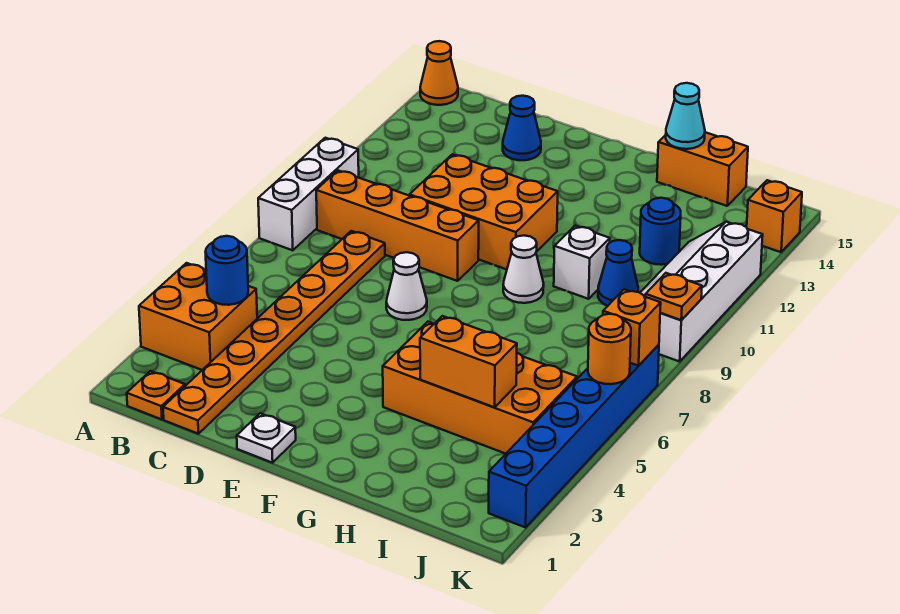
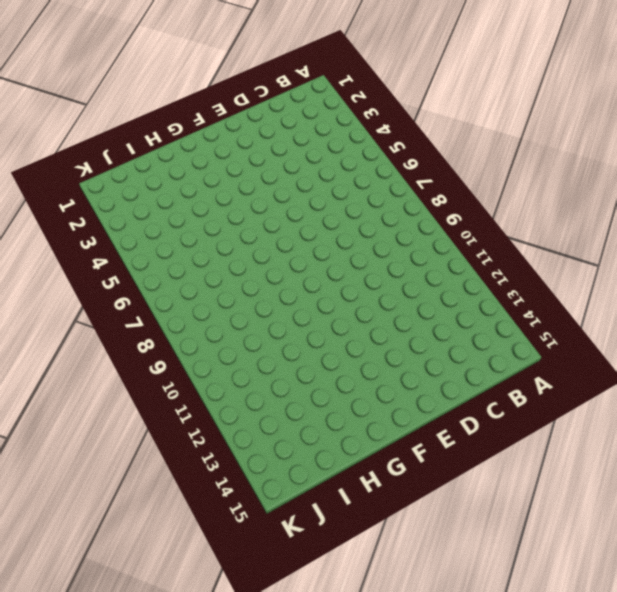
none -> orange 2x2 brick [139,263,257,370]
none -> white 1x3 brick [258,138,359,250]
none -> orange 1x1 cone [420,41,458,105]

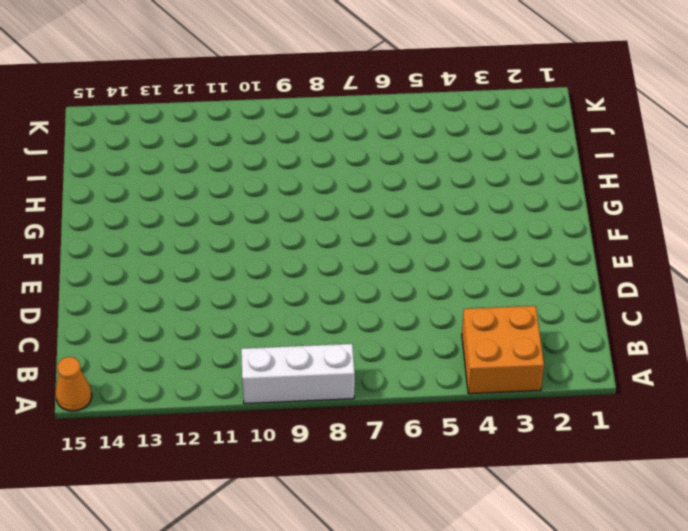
none -> orange 1x1 plate [127,371,185,419]
none -> orange 1x4 brick [316,170,479,281]
none -> orange 1x8 plate [163,231,385,434]

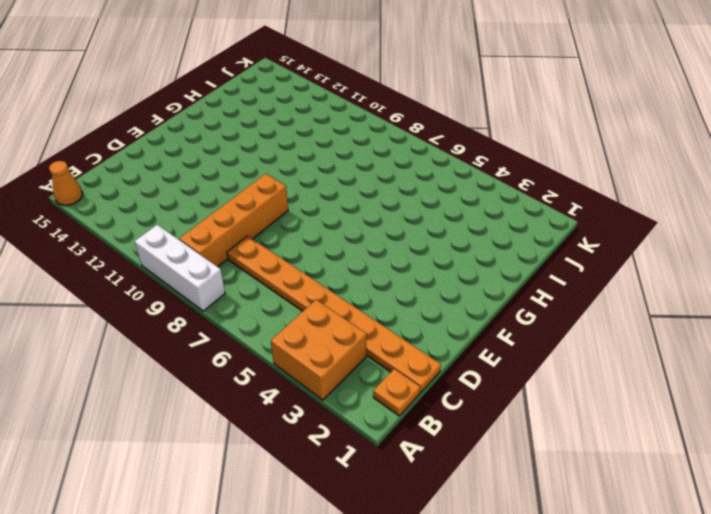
none -> orange 2x3 brick [410,154,558,269]
none -> blue 1x1 cone [503,96,541,160]
none -> white 1x1 plate [237,413,296,463]

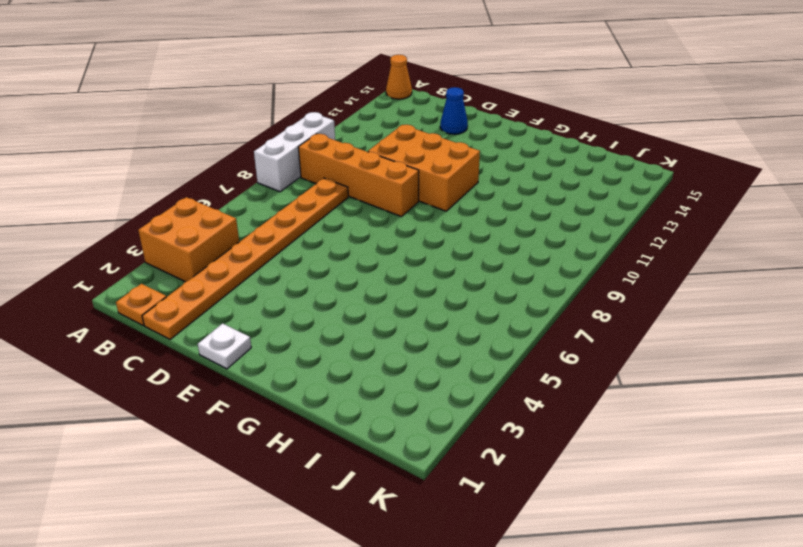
none -> white 1x1 cone [386,252,427,320]
none -> orange 2x4 brick [383,322,577,454]
none -> white 1x1 cone [503,236,544,303]

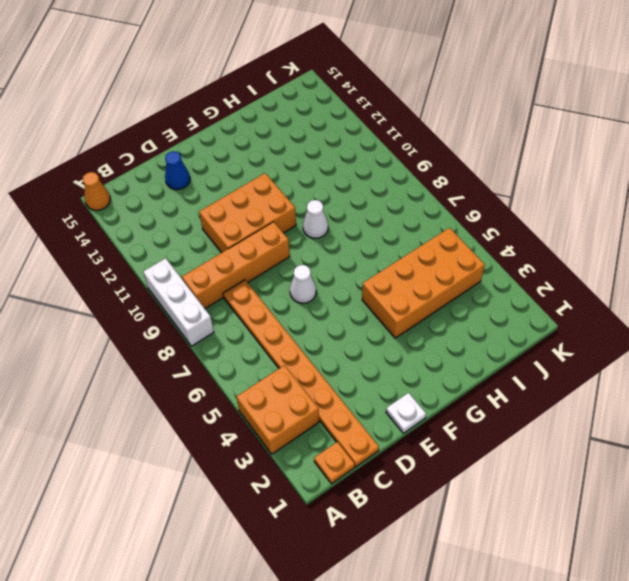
none -> white 1x1 brick [554,226,610,299]
none -> orange 1x2 brick [657,132,748,206]
none -> blue 1x1 cone [598,240,638,306]

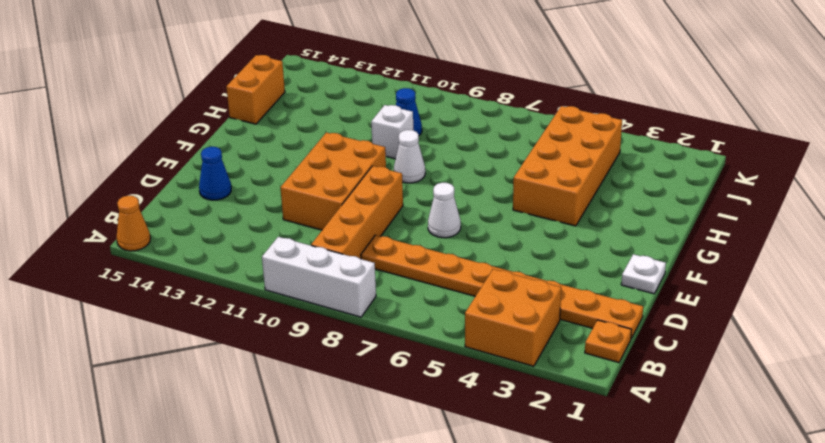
none -> blue 1x1 round brick [640,198,681,265]
none -> white 2x4 slope [640,222,763,362]
none -> blue 1x6 brick [489,345,659,527]

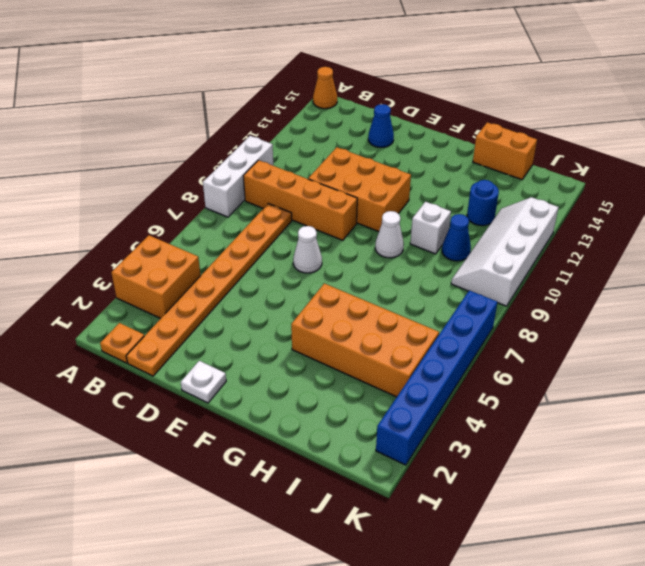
none -> orange 1x1 brick [747,180,802,252]
none -> blue 1x1 round brick [206,236,248,305]
none -> orange 1x2 brick [420,316,517,407]

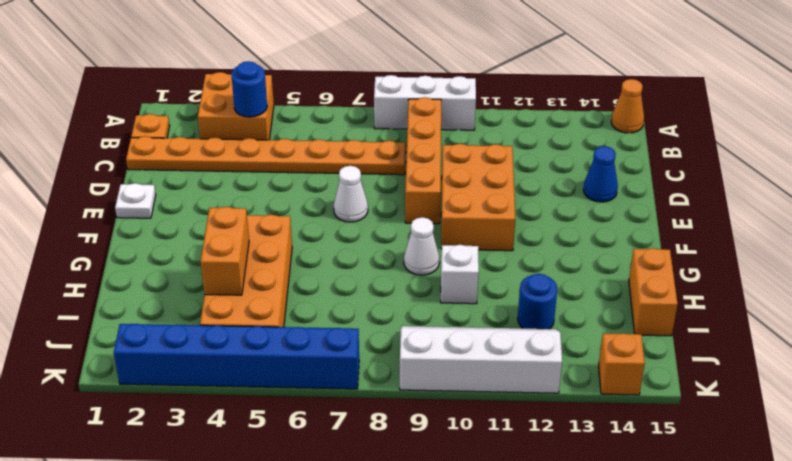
none -> blue 1x1 cone [598,240,638,306]
none -> cyan 1x1 cone [666,83,705,149]
none -> orange 1x1 round brick [588,314,631,384]

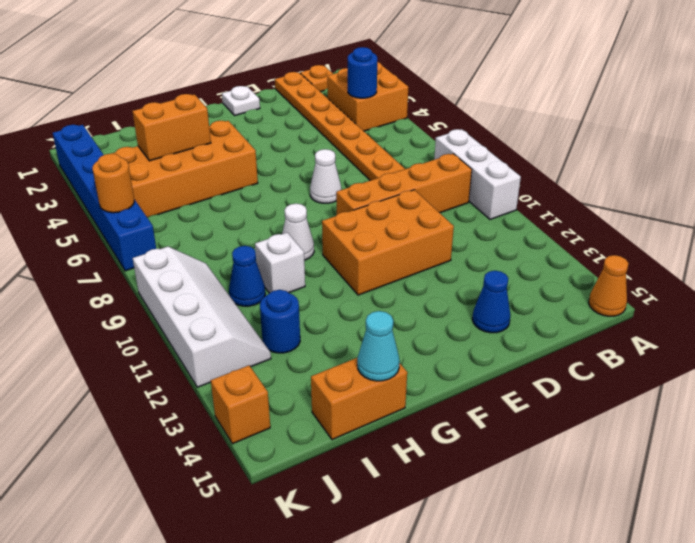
none -> orange 1x1 brick [603,289,661,366]
none -> orange 1x1 plate [646,273,702,320]

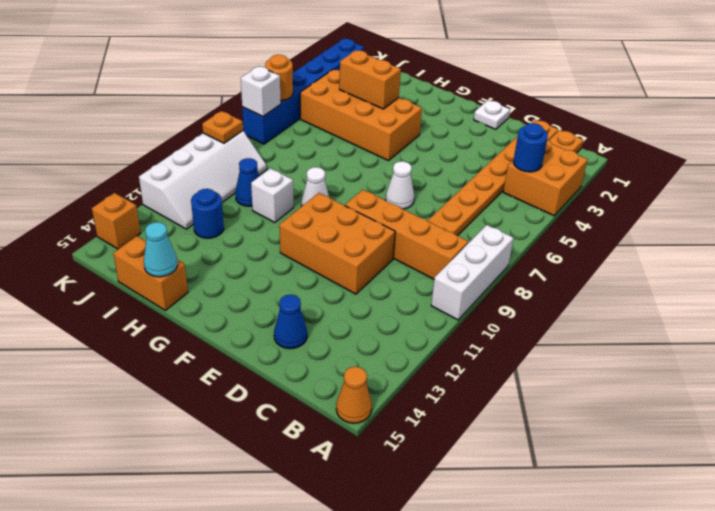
white 1x1 brick [241,66,281,116] -> orange 1x1 brick [603,289,661,366]

